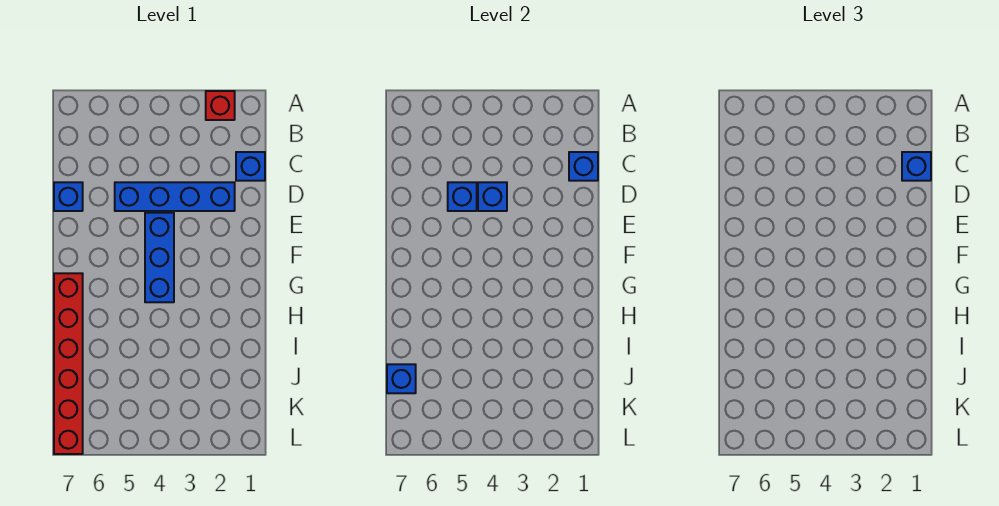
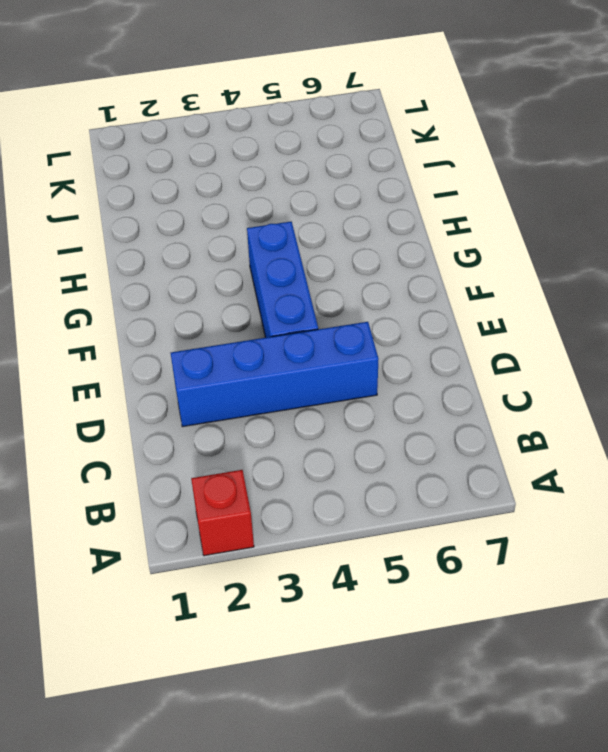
none -> blue 1x1 brick [236,152,265,181]
none -> blue 1x1 brick [54,182,83,211]

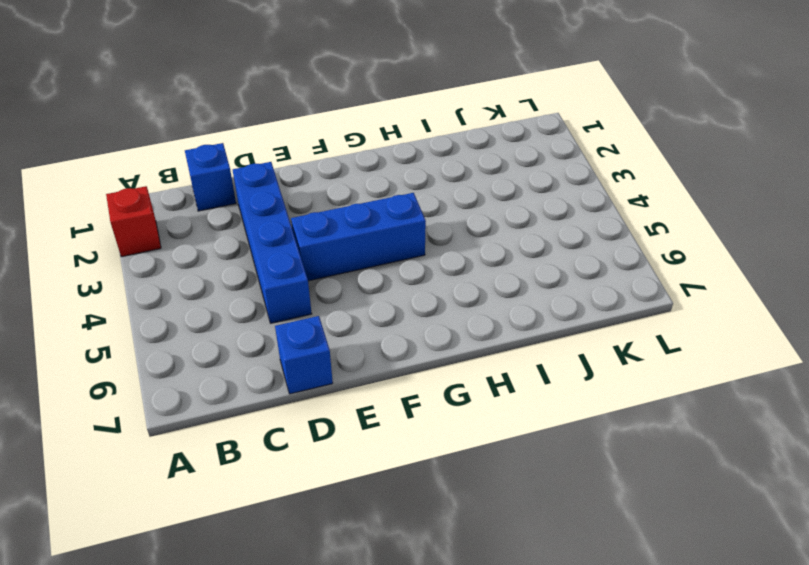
none -> red 1x6 brick [54,273,83,454]
none -> blue 1x1 brick [569,152,598,181]

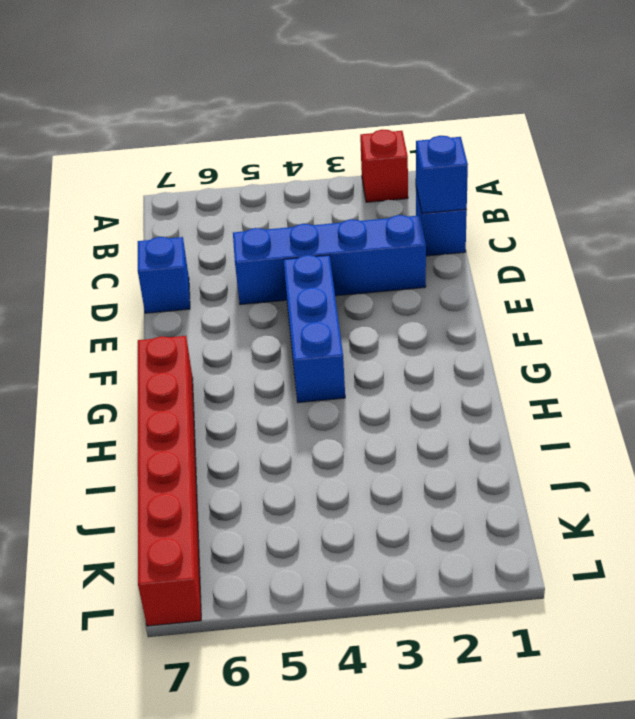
none -> blue 1x1 brick [478,182,507,211]
none -> blue 1x1 brick [448,182,477,211]

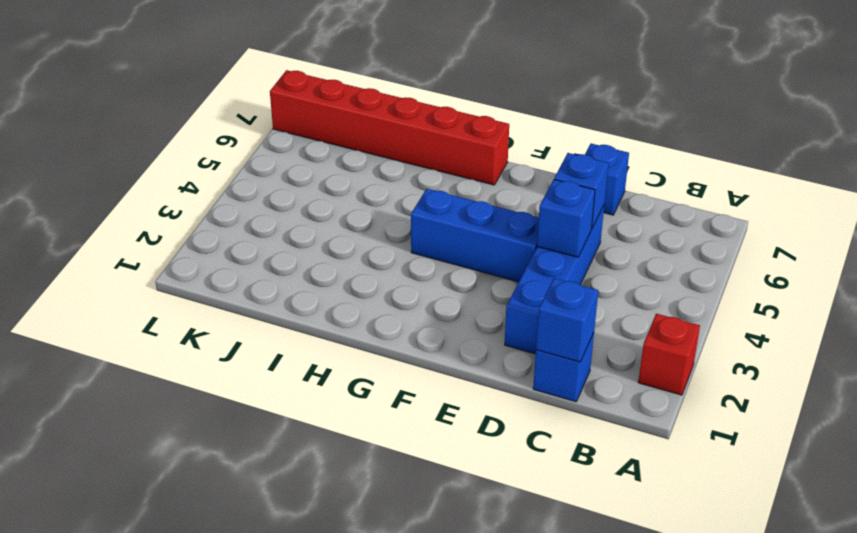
none -> blue 1x1 brick [387,364,416,393]
none -> blue 1x1 brick [902,152,931,181]

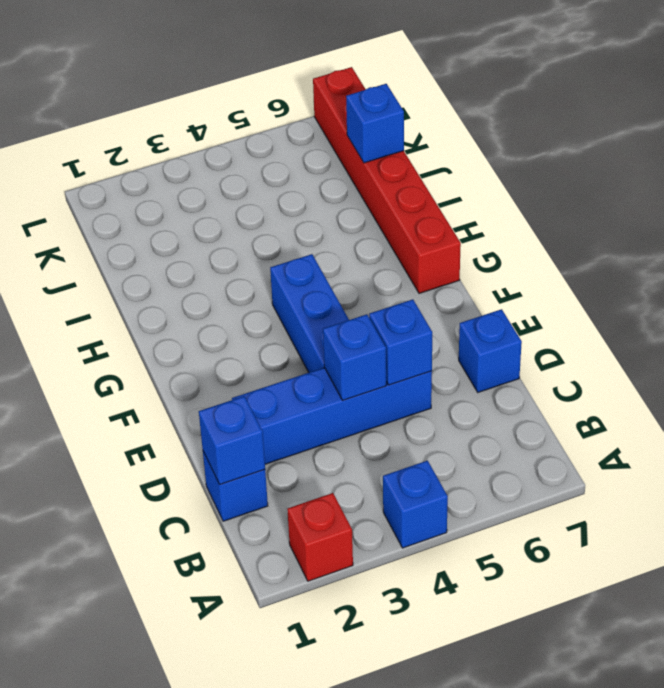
blue 1x1 brick [383,461,448,548] -> blue 1x1 brick moved to [902,152,931,181]

